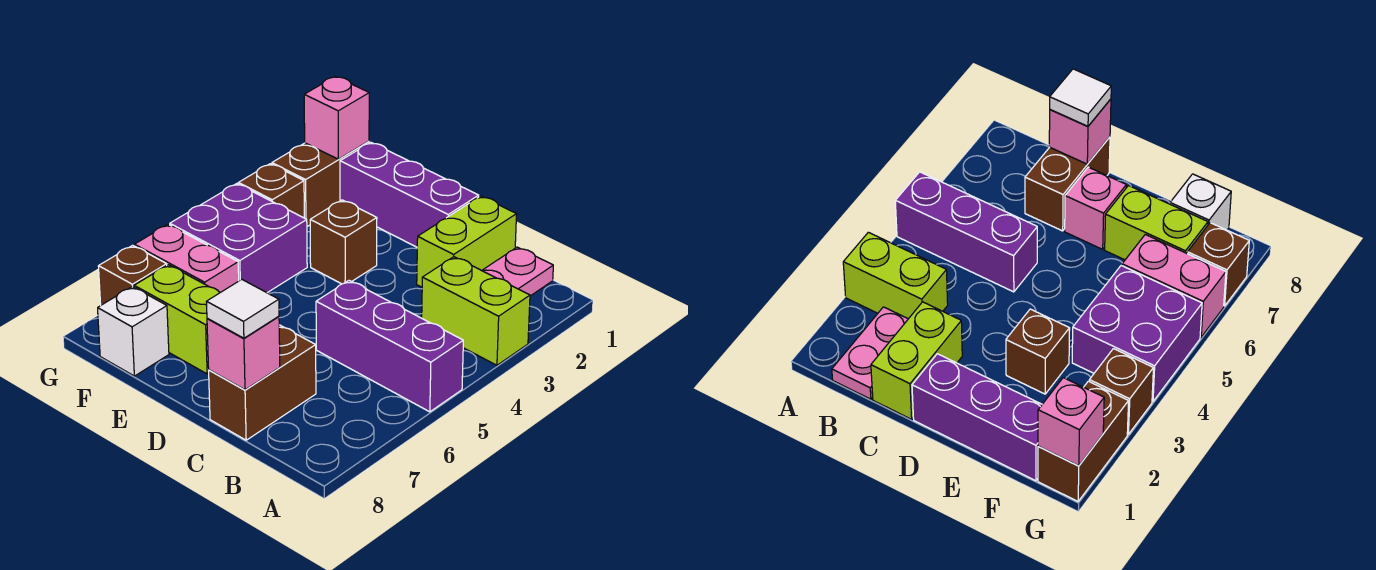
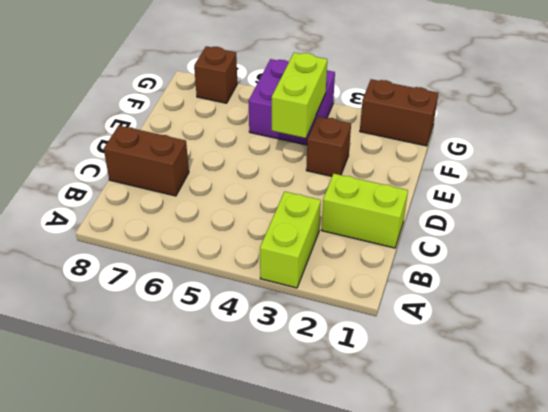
lime 1x2 brick [272,53,327,138] -> lime 1x2 brick moved to [134,265,220,374]
none -> purple 1x3 brick [316,281,463,412]
none -> pink 1x2 plate [482,247,553,296]
none -> purple 1x3 brick [340,142,479,247]

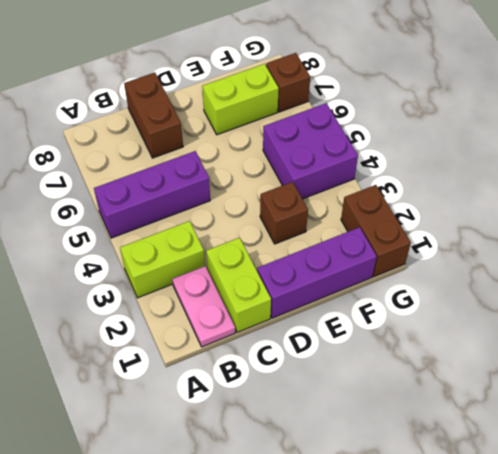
none -> pink 1x1 brick [1065,167,1126,249]
none -> pink 1x2 brick [134,225,239,293]
none -> white 1x1 brick [98,286,169,376]

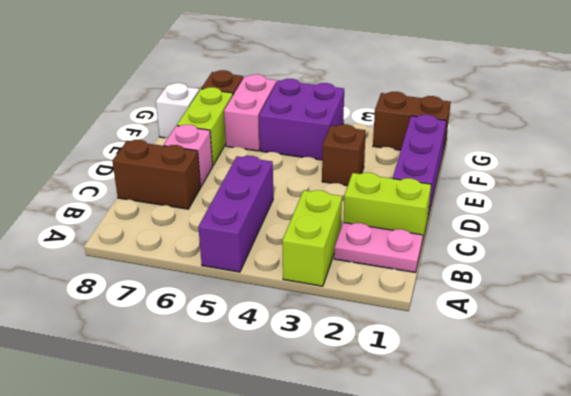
none -> brown 1x1 brick [238,164,304,218]
none -> pink 1x1 brick [207,316,280,390]
none -> pink 1x1 brick [304,76,369,159]

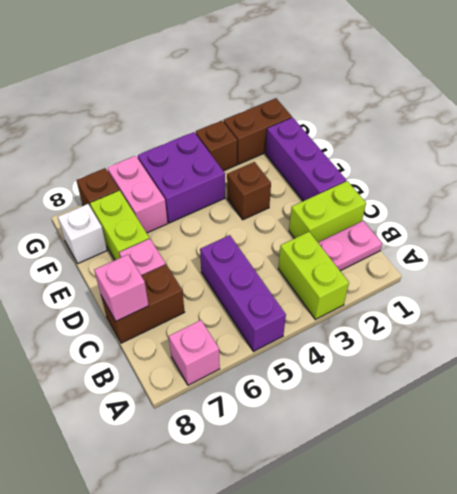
pink 1x1 brick [169,320,220,385] -> pink 1x1 brick moved to [304,76,369,159]
none -> white 1x1 tile [206,280,279,338]

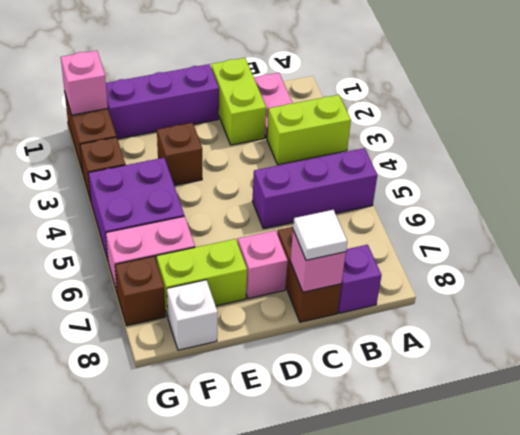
purple 1x1 brick [338,245,382,313] -> none

